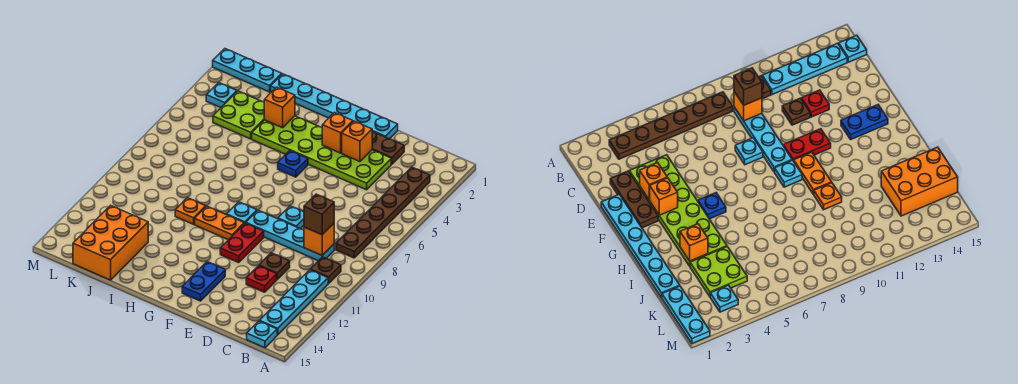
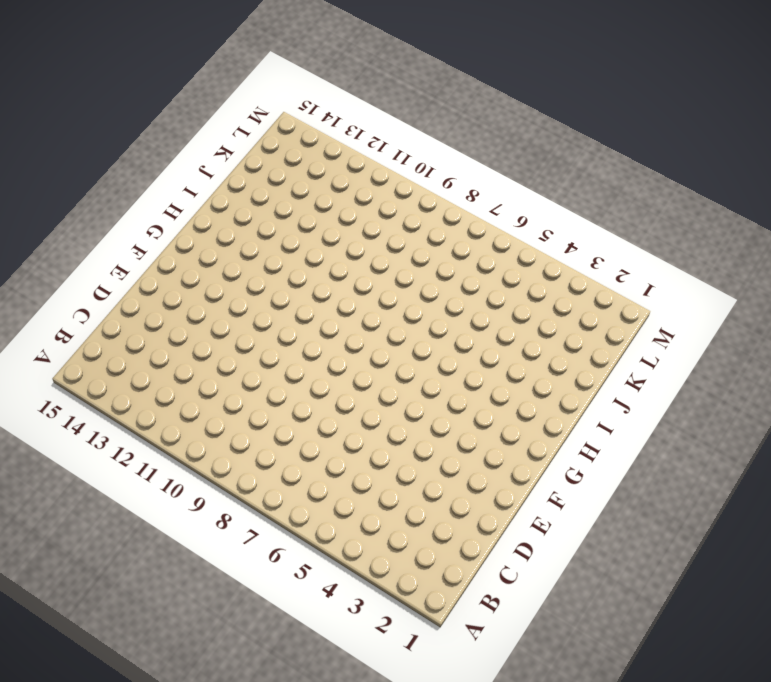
none -> brown 1x6 plate [336,167,430,258]
none -> brown 1x1 plate [310,257,341,283]
none -> cyan 1x4 plate [259,270,329,335]

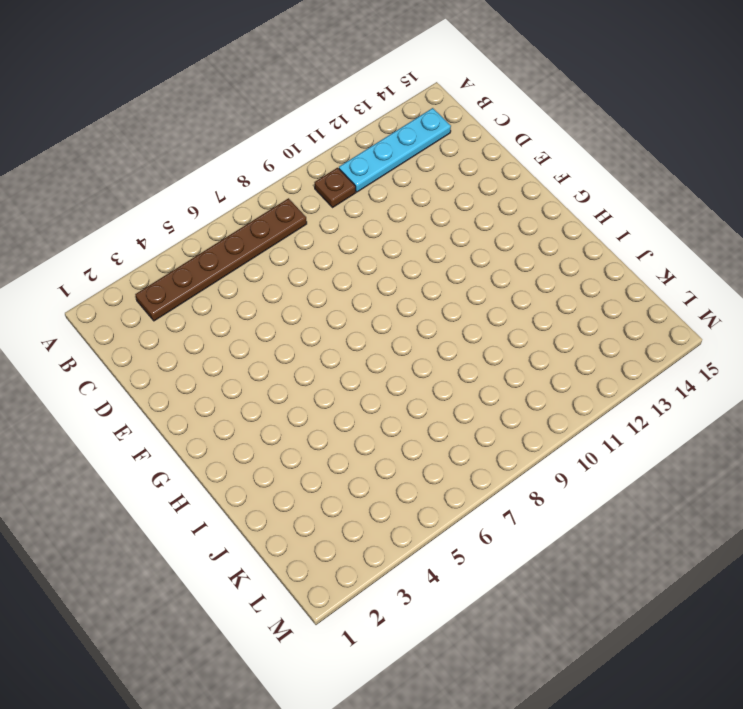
none -> cyan 1x1 plate [247,321,277,348]
none -> cyan 1x4 plate [246,210,334,261]
none -> brown 1x3 plate [372,131,404,164]

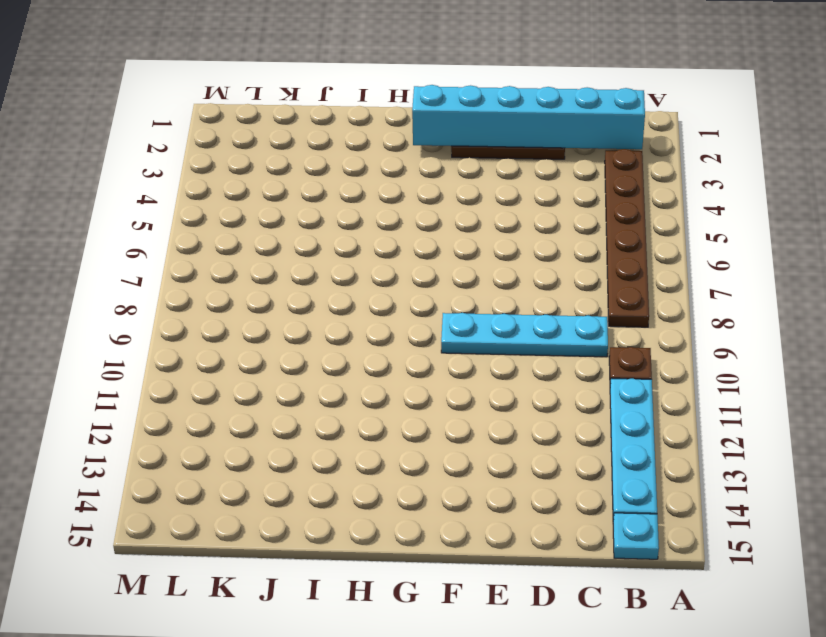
cyan 1x6 brick [412,85,645,149] -> none
none -> lime 2x6 plate [252,116,391,190]
none -> brown 1x1 plate [259,253,290,279]
none -> red 1x1 plate [246,266,277,292]

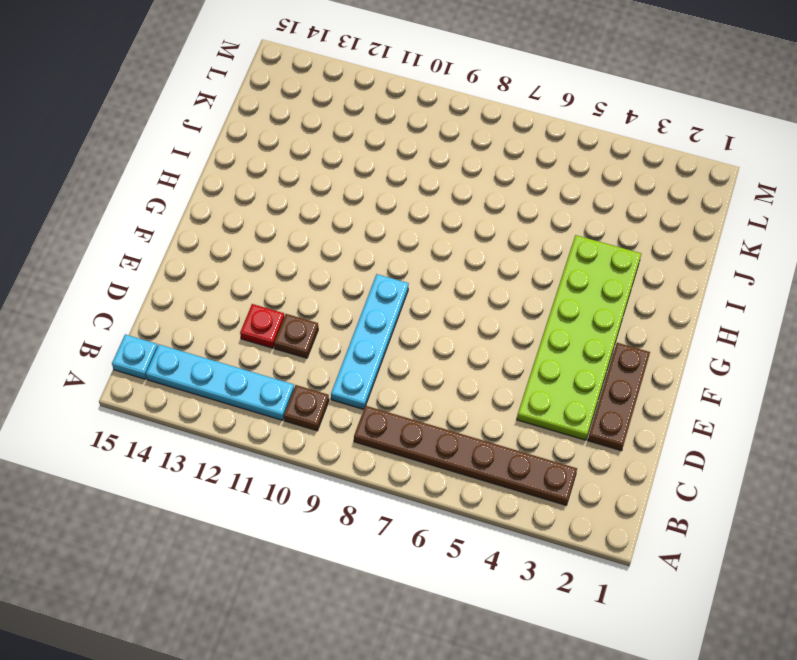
none -> cyan 1x6 plate [271,74,398,139]
none -> cyan 1x1 plate [278,206,304,229]
none -> red 1x2 plate [220,223,264,263]

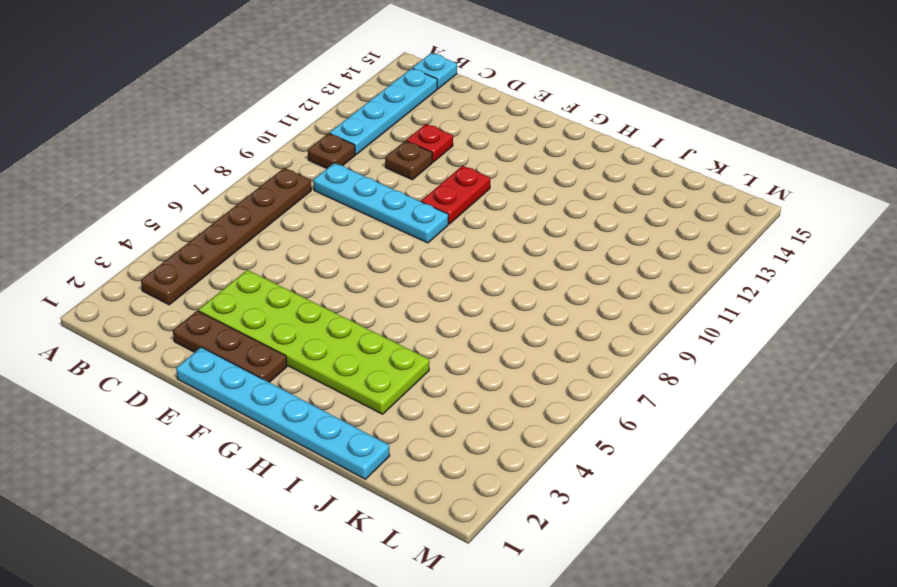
none -> cyan 1x1 plate [278,206,304,229]
none -> blue 1x2 plate [182,262,225,301]
none -> blue 1x1 plate [278,151,308,177]

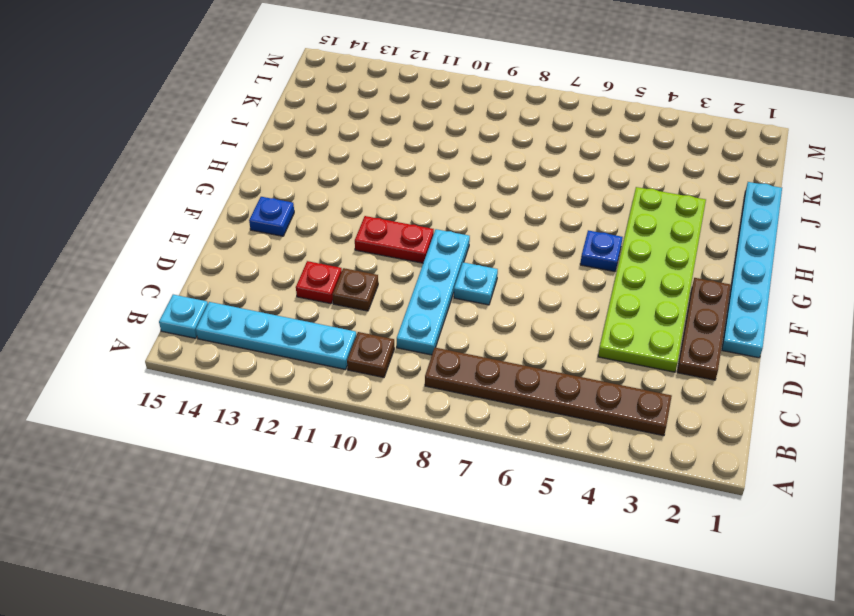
blue 1x1 plate [249,197,294,236] -> blue 1x2 plate [182,262,225,301]
none -> cyan 1x1 plate [227,202,257,224]
none -> orange 1x2 plate [195,206,244,240]
none -> orange 1x1 plate [175,198,206,224]

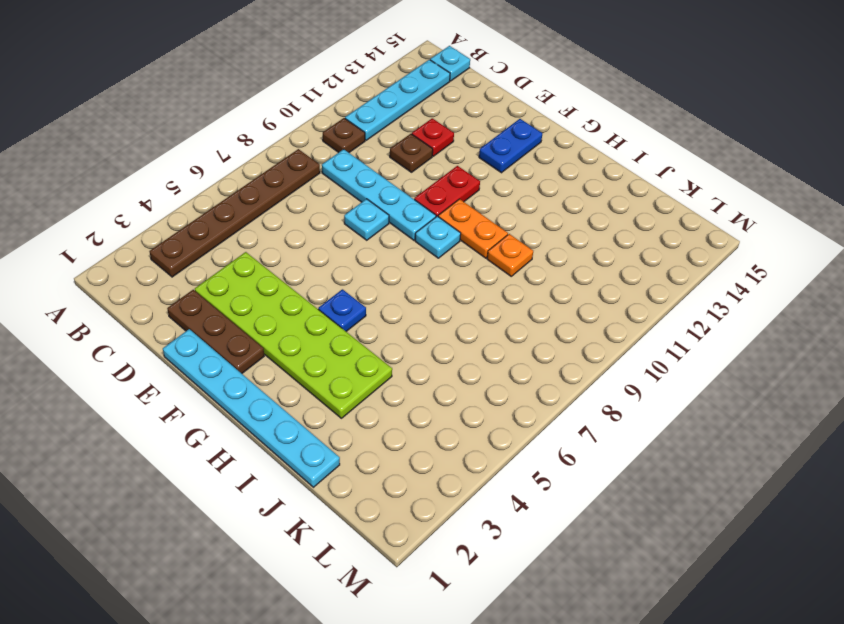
none -> lime 2x2 plate [213,91,264,139]
none -> orange 2x3 brick [73,205,148,280]
none -> cyan 1x3 plate [213,49,282,92]

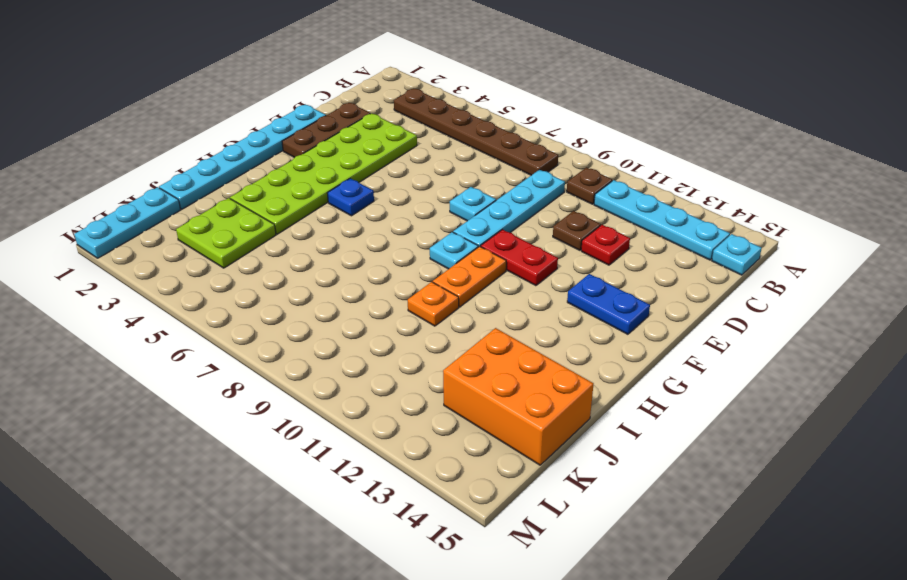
none -> cyan 1x1 plate [206,83,237,108]
none -> orange 1x1 brick [304,224,334,255]
none -> orange 1x1 brick [342,121,372,162]

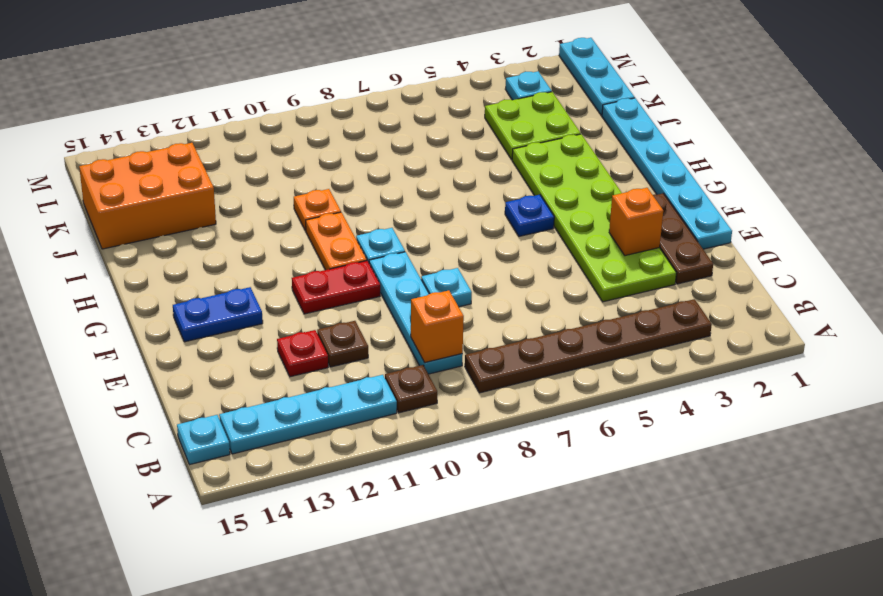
none -> orange 1x1 brick [322,113,353,153]
none -> orange 1x1 brick [264,87,295,128]
none -> brown 1x1 brick [304,194,334,235]

